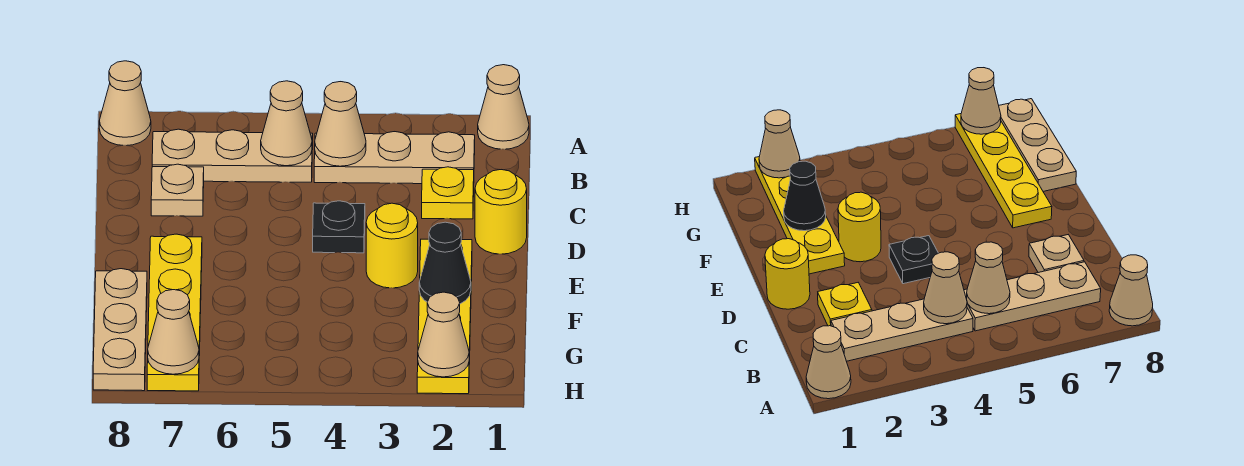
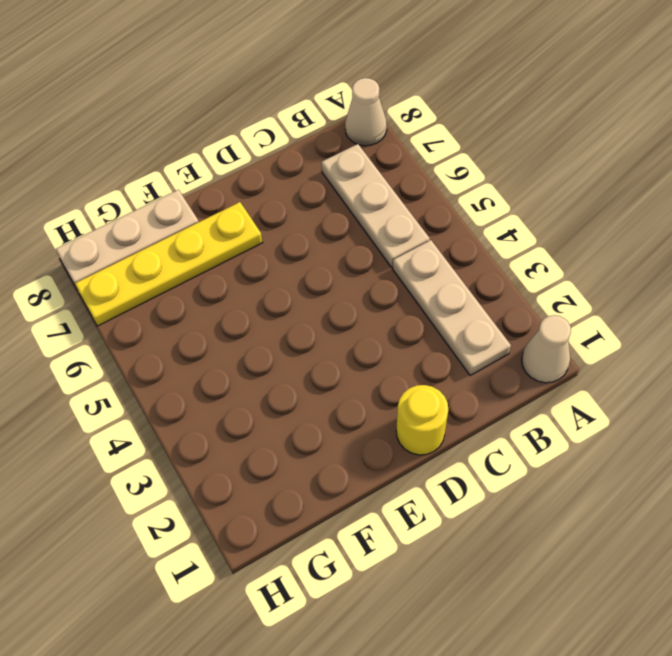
none -> yellow 1x1 plate [422,167,474,219]
none -> tan 1x1 plate [151,164,204,216]
none -> black 1x1 plate [313,201,365,253]

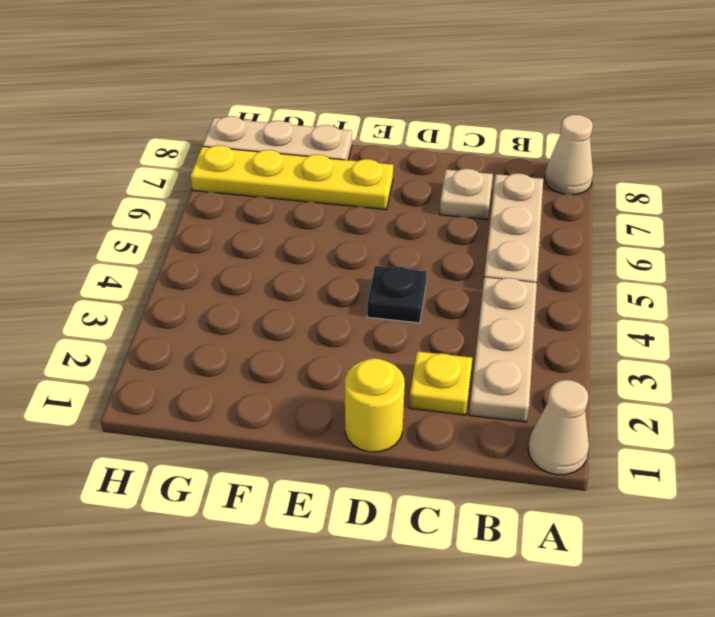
none -> yellow 1x4 plate [417,239,472,394]
none -> yellow 1x1 round brick [366,203,418,288]
none -> tan 1x1 cone [315,82,366,166]

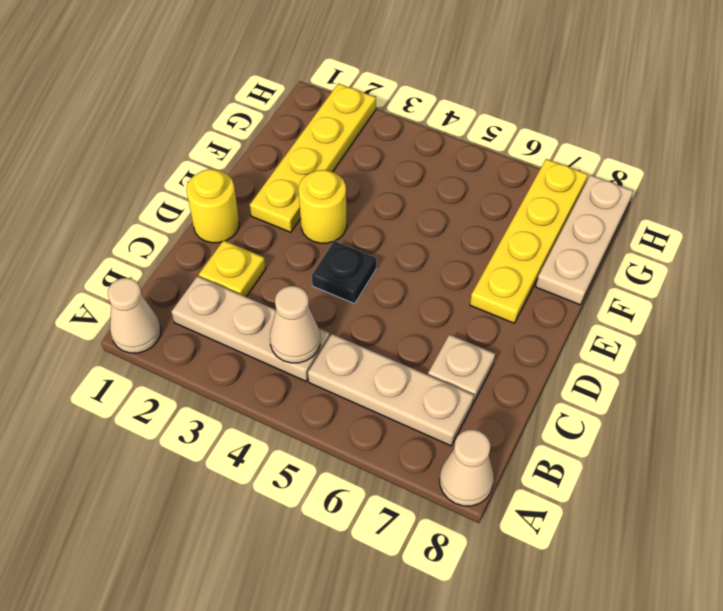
none -> tan 1x1 cone [261,81,312,166]
none -> black 1x1 cone [419,222,471,304]
none -> tan 1x1 cone [418,292,469,377]

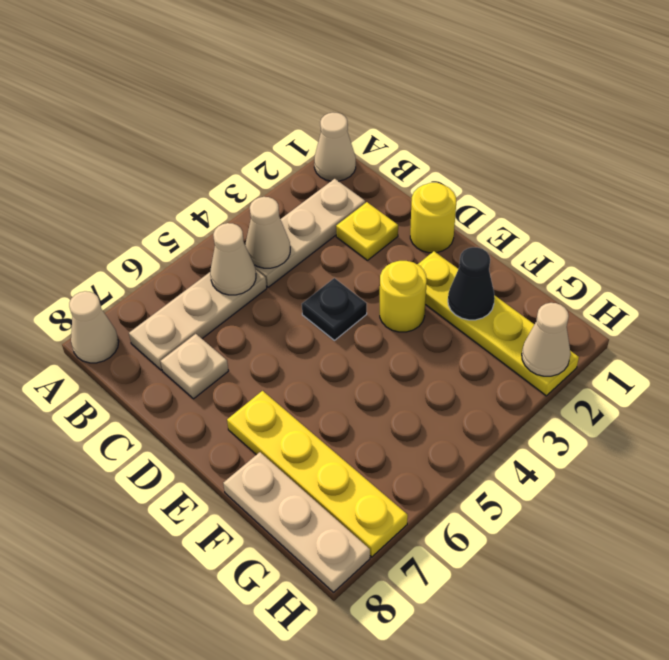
none -> tan 1x1 cone [148,290,199,374]

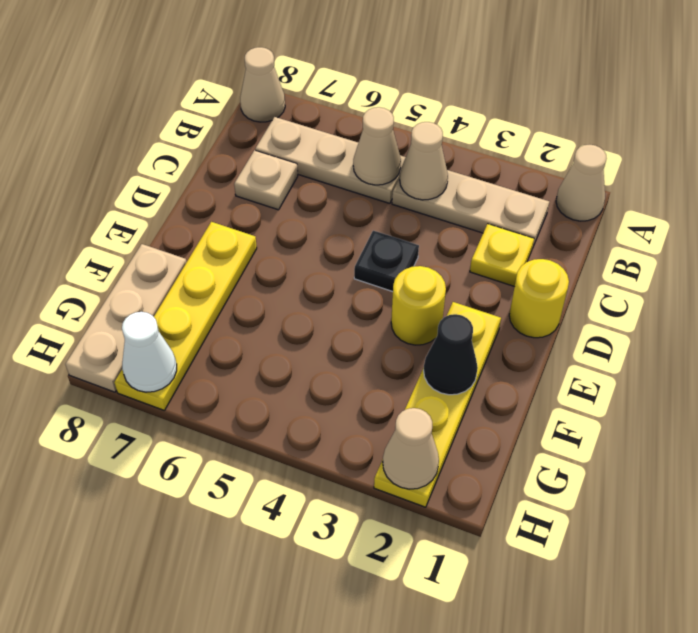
white 1x1 cone [122,312,177,392] -> tan 1x1 cone [148,290,199,374]

